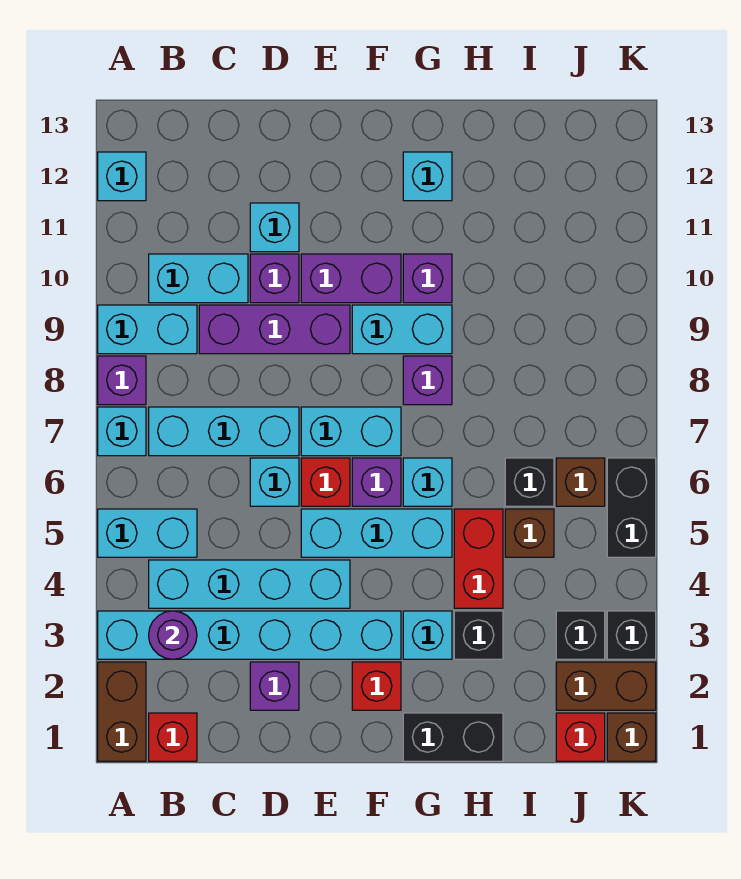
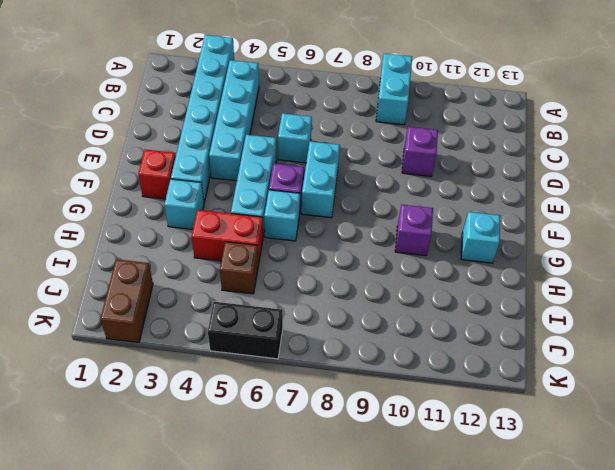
none -> brown 1x2 brick [98,662,146,761]
none -> cyan 1x2 brick [98,509,197,557]
none -> cyan 1x1 brick [98,407,146,456]
none -> purple 1x1 brick [98,356,146,405]

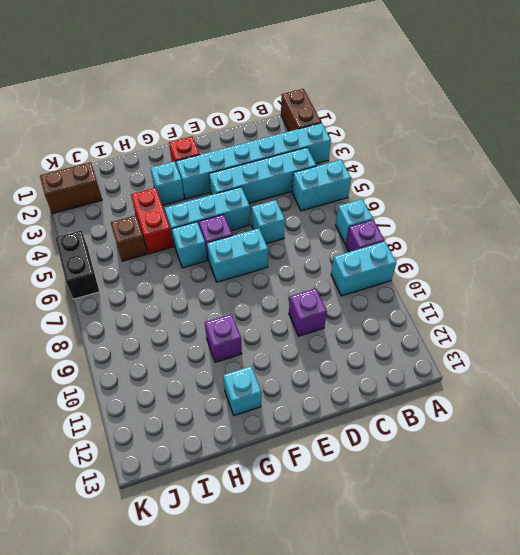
none -> cyan 1x1 brick [98,152,146,201]
none -> red 1x1 brick [149,713,197,761]
none -> cyan 1x3 brick [149,407,299,456]
none -> cyan 1x2 brick [149,254,248,303]

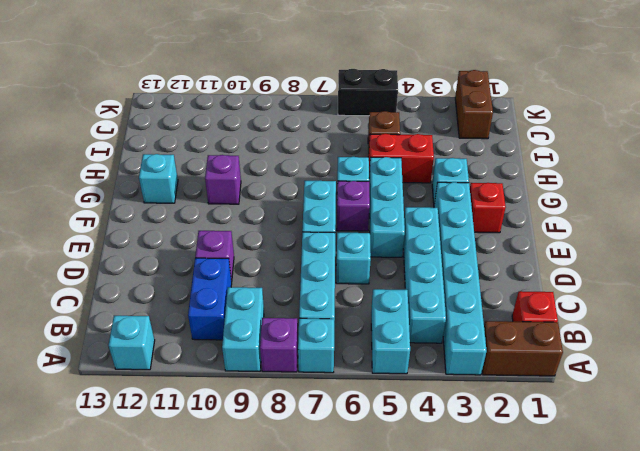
blue 1x2 brick [188,258,232,340] -> cyan 1x2 brick [149,254,248,303]
none -> purple 1x3 brick [199,305,350,354]
none -> purple 1x1 brick [250,662,299,710]
none -> cyan 1x1 brick [250,203,299,252]
none -> red 1x1 brick [301,458,350,506]

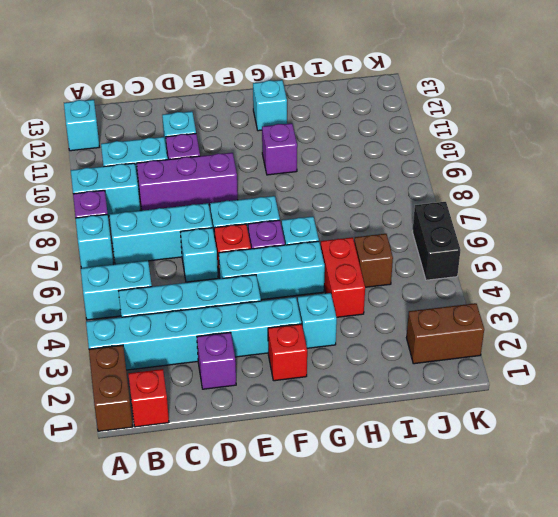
none -> purple 1x2 brick [301,254,401,303]
none -> cyan 1x2 brick [352,305,452,354]
none -> black 1x2 brick [403,713,503,761]
none -> purple 1x1 brick [403,356,452,405]

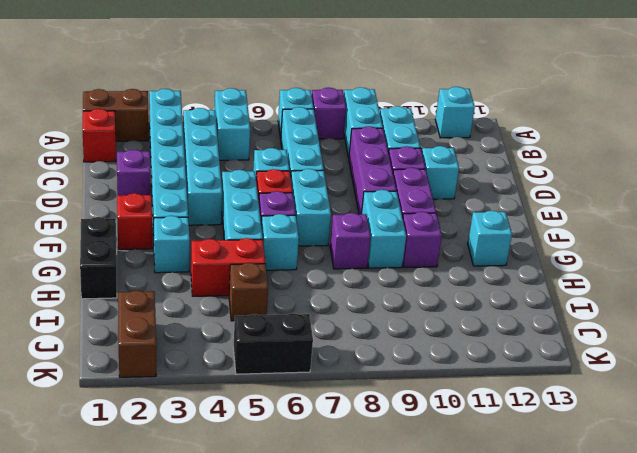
none -> black 1x1 brick [454,611,503,659]
none -> black 1x1 brick [505,458,554,506]
none -> red 1x1 brick [556,713,605,761]
none -> black 1x1 brick [556,611,605,659]

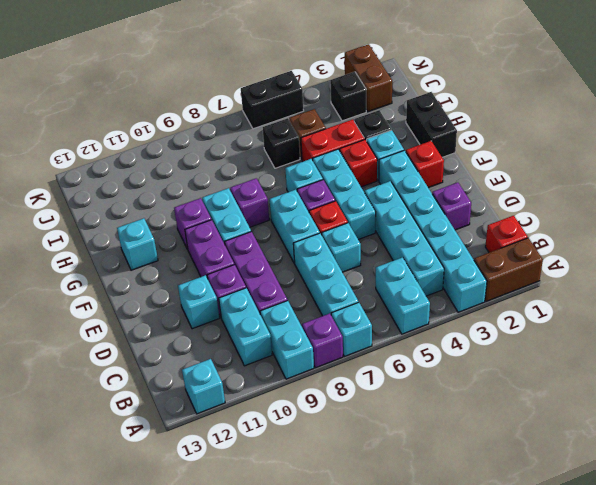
red 1x1 brick [340,140,377,187] -> red 1x1 brick moved to [556,713,605,761]
none -> brown 1x1 brick [556,458,605,506]
none -> brown 1x1 brick [607,713,656,761]
none -> black 1x1 brick [607,611,656,659]
none -> purple 1x1 round brick [149,611,197,659]

